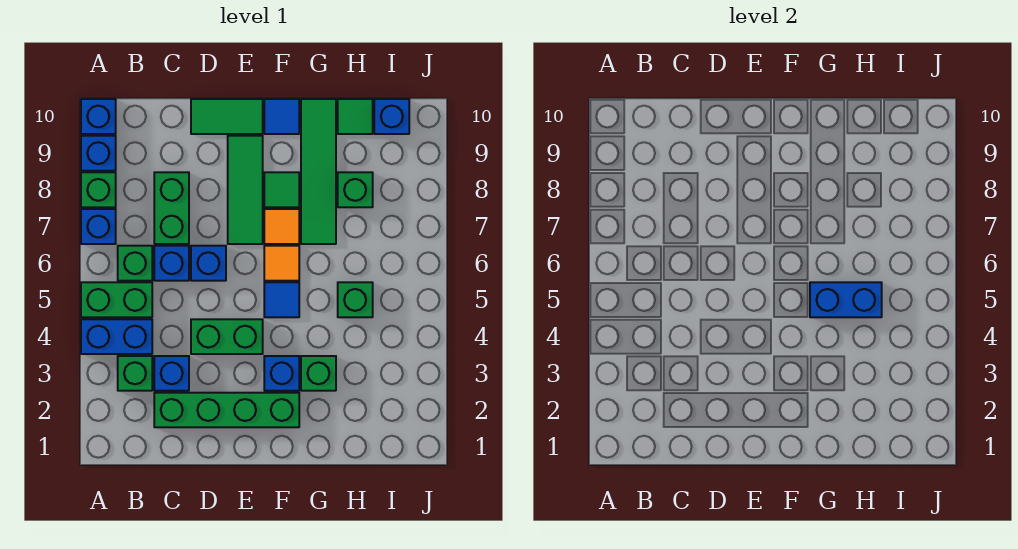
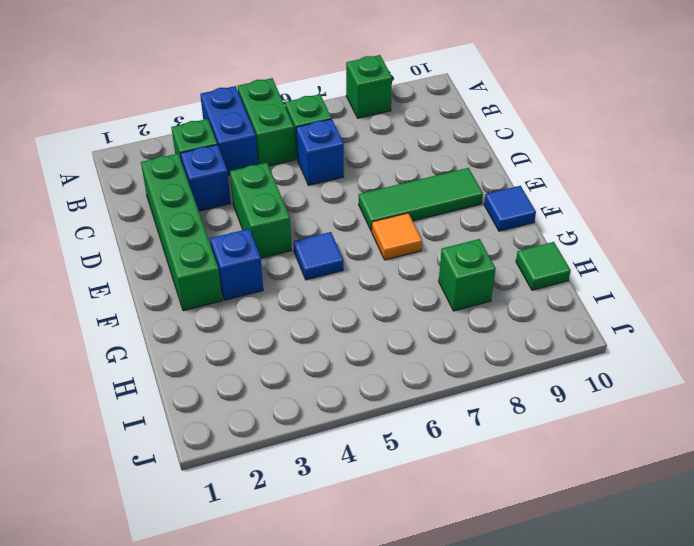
none -> blue 1x1 brick [81,209,116,244]
none -> blue 1x1 brick [81,136,116,171]
none -> blue 1x1 brick [81,99,116,134]

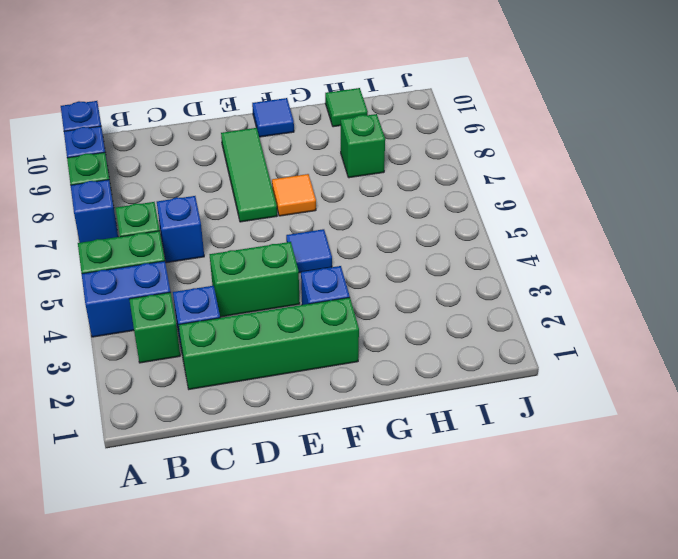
none -> green 1x2 brick [154,172,189,244]
none -> blue 1x1 brick [191,246,226,281]
none -> green 1x2 tile [191,99,263,134]

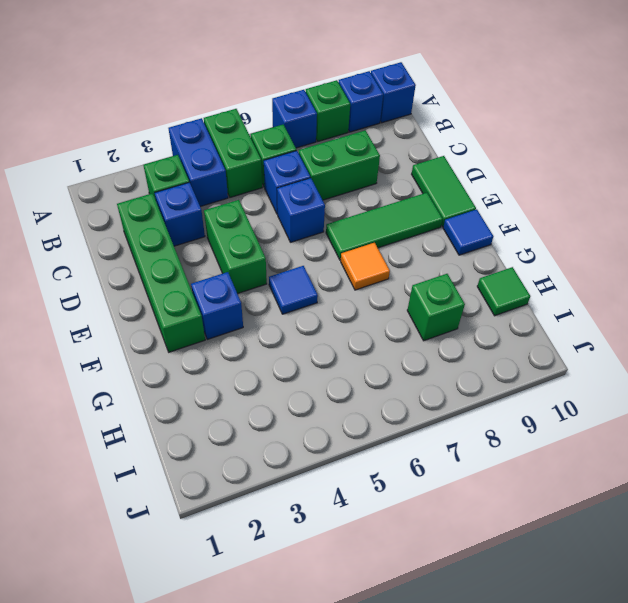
none -> orange 1x1 tile [264,246,299,281]
none -> green 1x1 tile [264,172,299,207]
none -> green 1x1 brick [301,356,336,391]

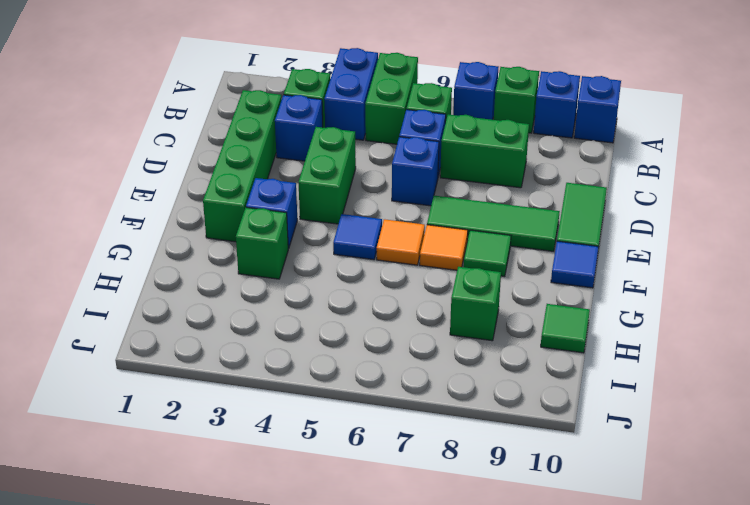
none -> green 1x4 tile [301,99,336,244]
none -> green 1x1 brick [338,282,373,317]
none -> blue 1x1 brick [374,99,409,134]

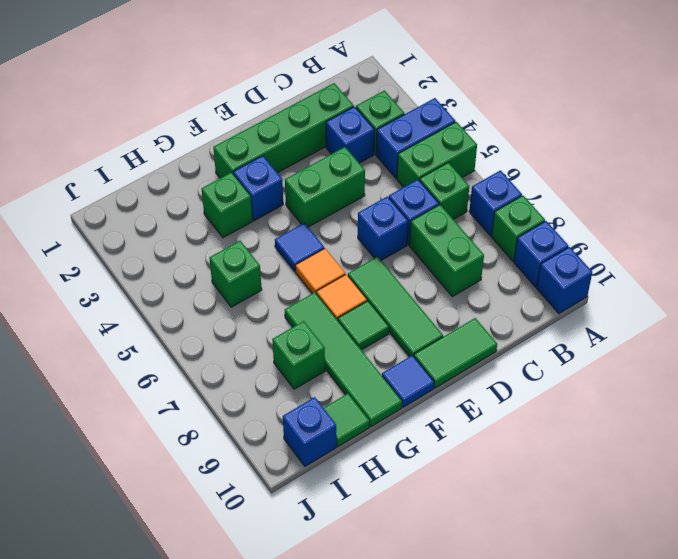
none -> blue 1x2 brick [810,282,882,317]

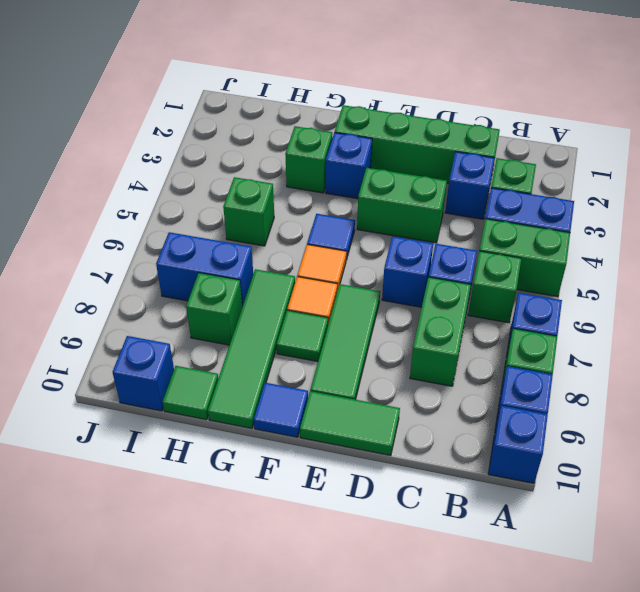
blue 1x2 brick [156,232,253,307] -> blue 1x2 brick moved to [810,282,882,317]

